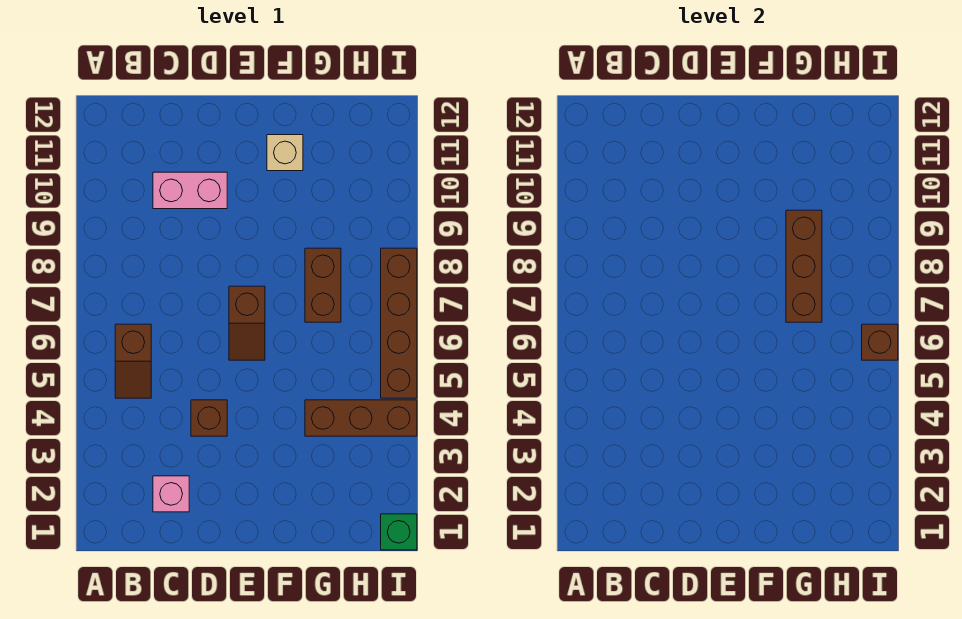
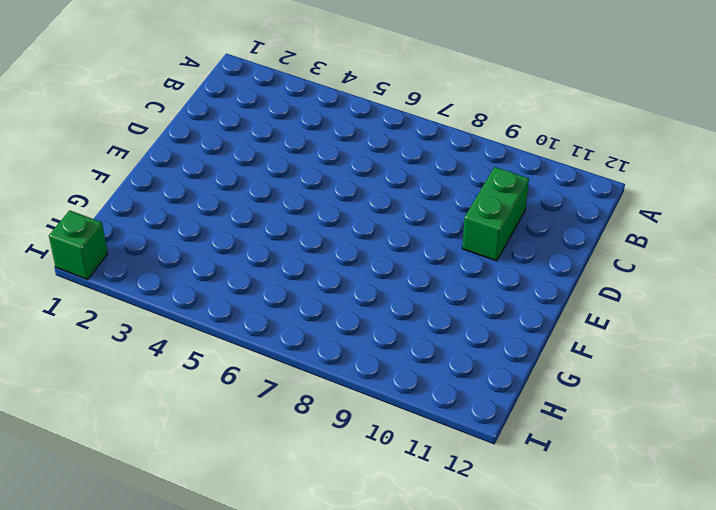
green 1x2 brick [462,167,529,261] -> pink 1x2 brick [153,172,227,209]
none -> brown 1x2 slope [115,324,151,398]
none -> pink 1x1 brick [153,476,189,512]
none -> brown 1x1 brick [191,400,227,436]

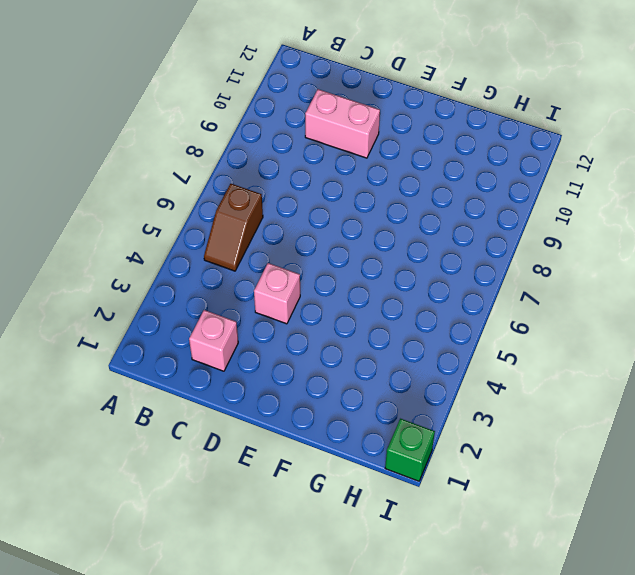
pink 1x1 brick [254,263,300,324] -> brown 1x1 brick [191,400,227,436]
none -> brown 1x2 slope [229,286,265,360]
none -> tan 1x1 brick [267,135,303,171]
none -> brown 1x3 brick [305,400,417,436]

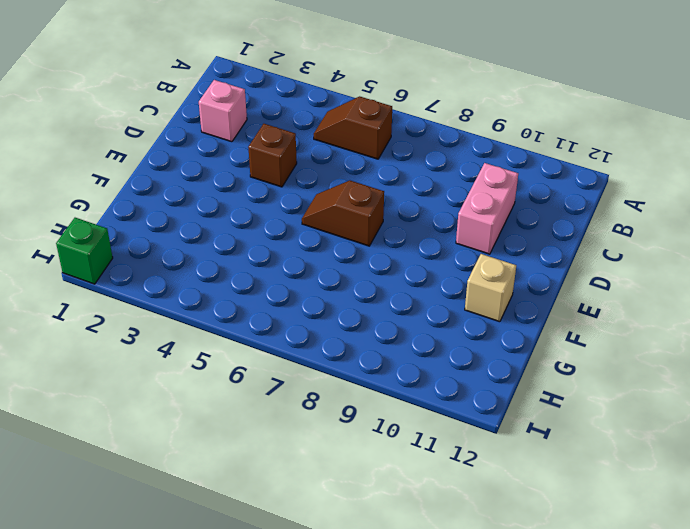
none -> brown 1x3 brick [305,400,417,436]
none -> brown 1x2 brick [305,248,341,322]
none -> brown 1x4 brick [381,248,417,398]

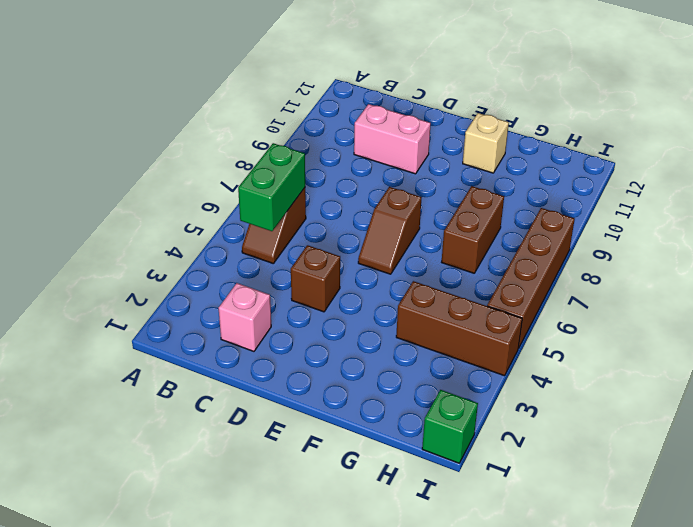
green 1x2 brick [238,143,305,231] -> none
none -> brown 1x3 brick [786,210,822,322]
none -> brown 1x1 brick [862,324,898,360]

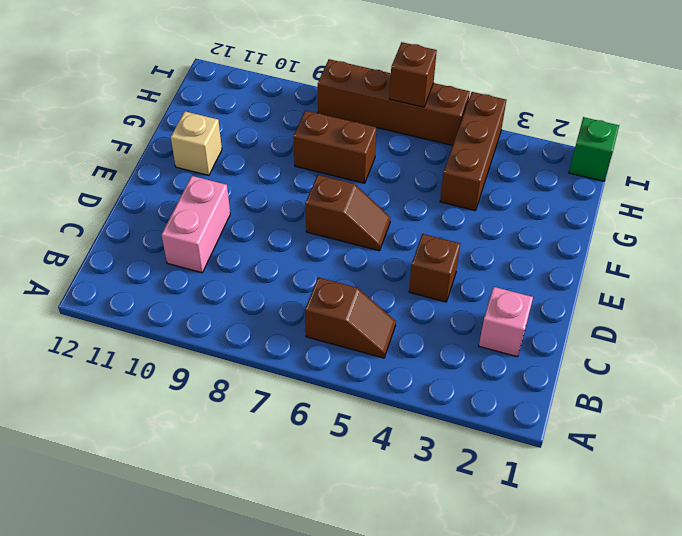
none -> brown 1x3 brick [786,210,822,322]

